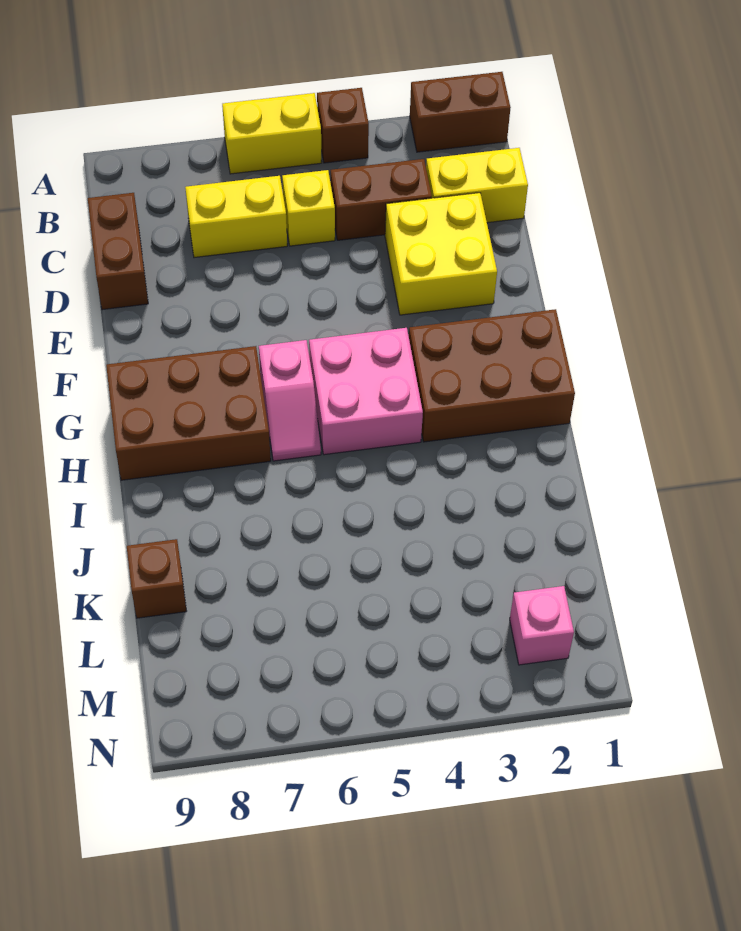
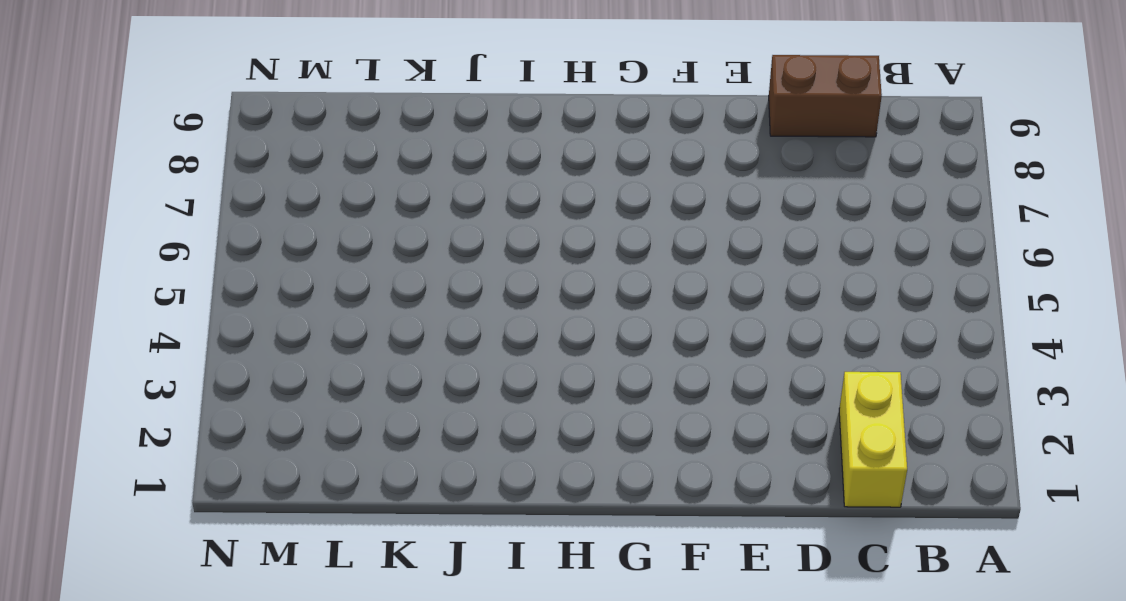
none -> brown 1x2 brick [410,72,511,152]
none -> brown 1x1 brick [317,88,369,163]
none -> yellow 1x2 brick [222,93,322,174]

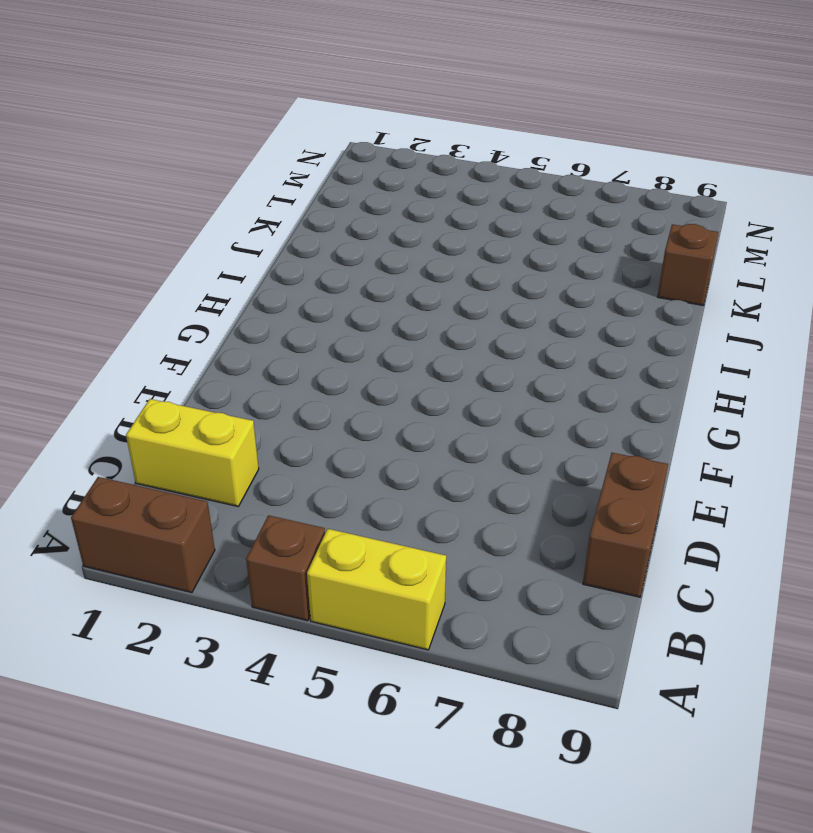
none -> brown 1x2 brick [331,159,432,240]
none -> yellow 1x1 brick [282,170,335,246]
none -> yellow 1x2 brick [185,176,287,258]

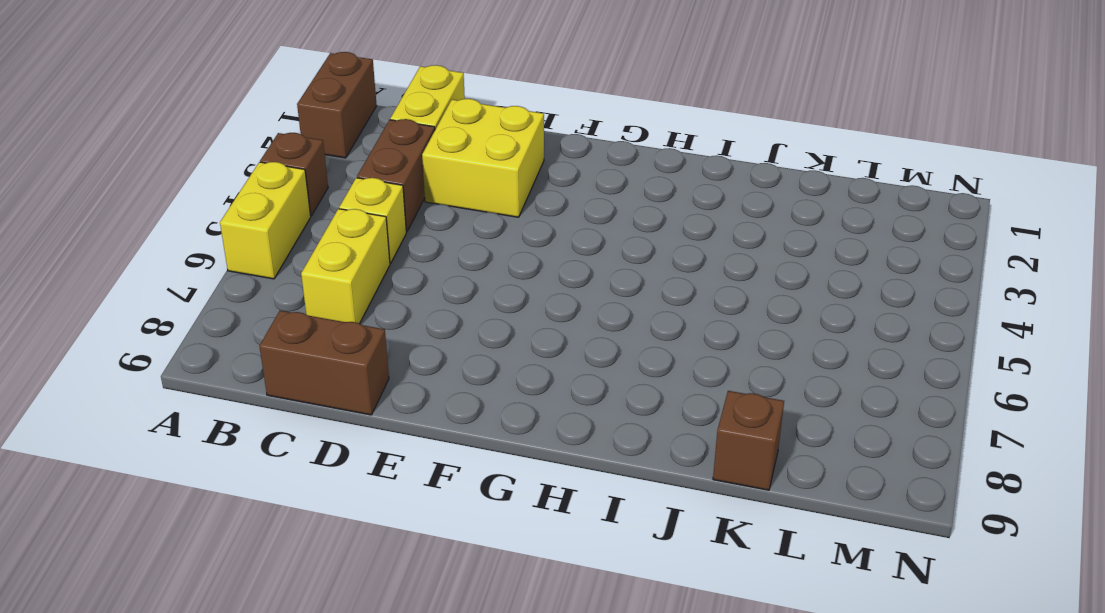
none -> brown 2x3 brick [409,309,575,442]
none -> pink 2x2 brick [309,328,423,455]
none -> pink 1x2 slope [259,340,321,461]

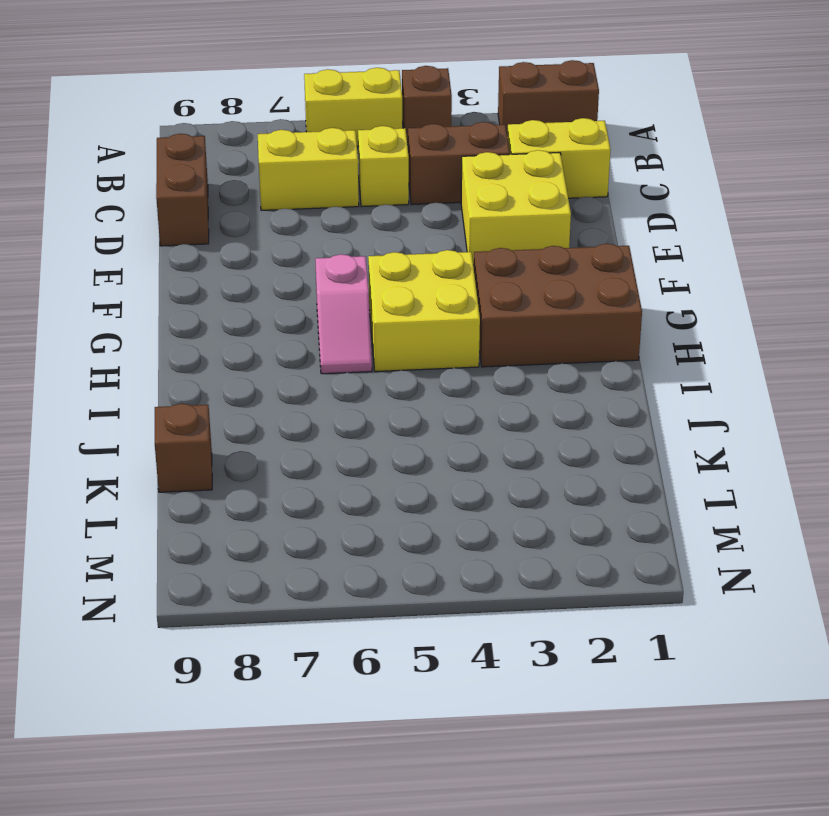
yellow 2x2 brick [368,250,480,372] -> pink 2x2 brick [309,328,423,455]
none -> brown 2x3 brick [106,346,271,480]
none -> pink 1x1 brick [510,586,574,665]

